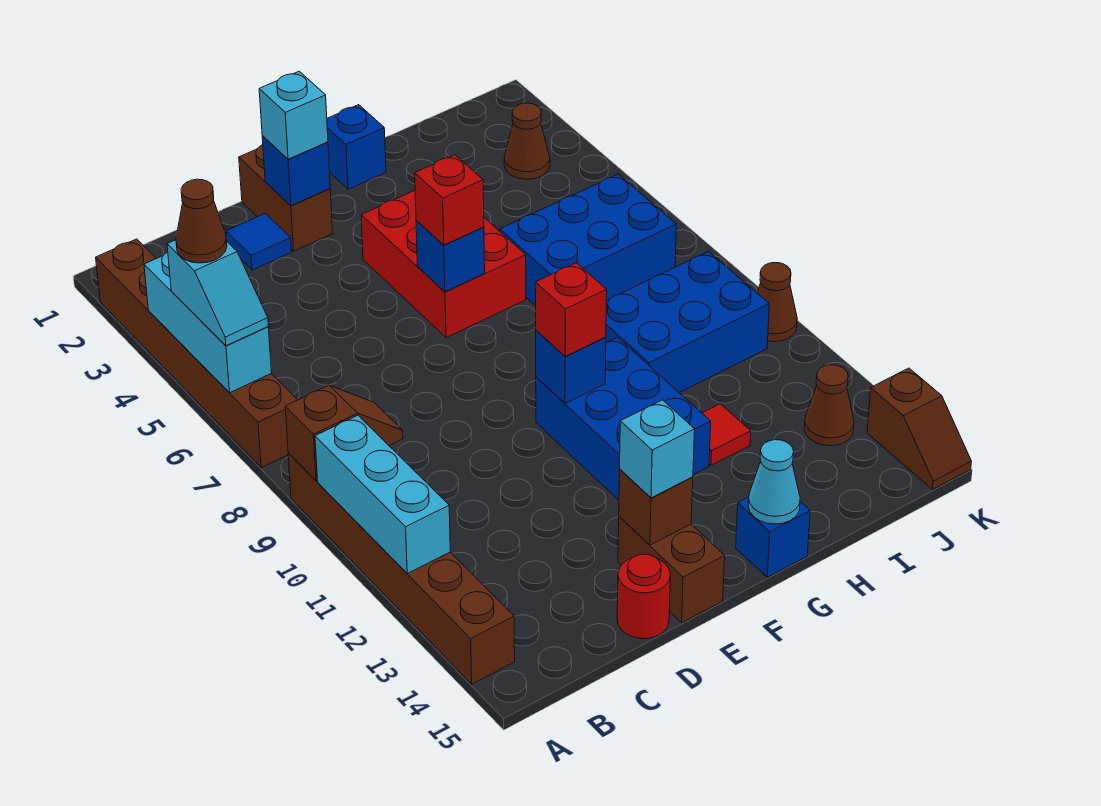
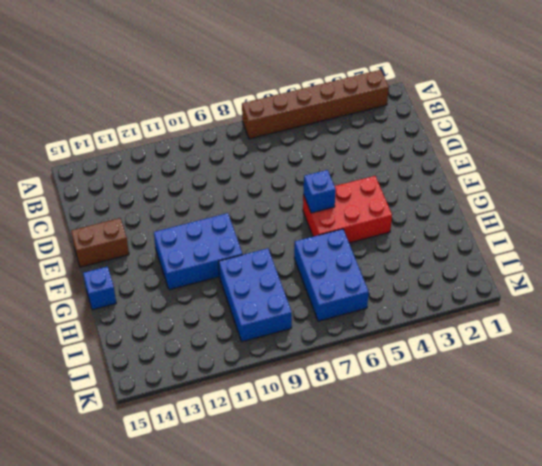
none -> brown 1x6 brick [288,453,515,684]
none -> blue 1x1 tile [226,214,292,270]
none -> red 1x1 round brick [617,554,670,639]
none -> brown 1x2 brick [239,145,333,251]

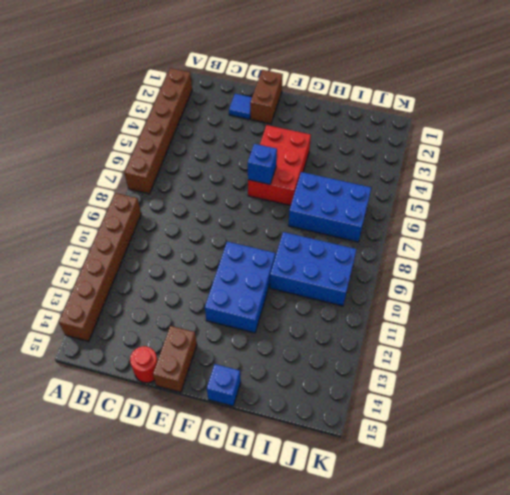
none -> blue 1x1 brick [327,105,386,189]
none -> red 1x1 tile [702,404,751,465]
none -> brown 1x1 cone [504,103,550,179]
none -> brown 1x1 cone [804,365,854,446]

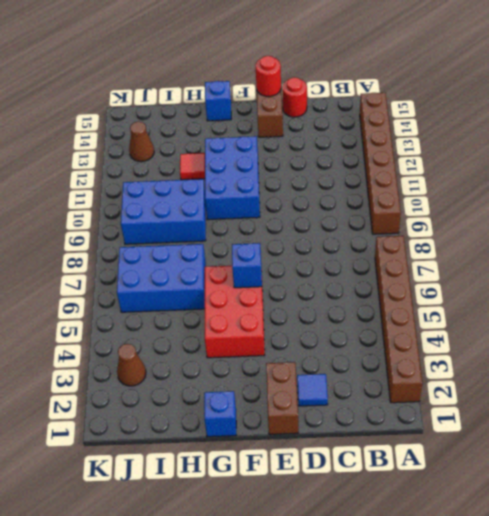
red 1x1 round brick [256,56,281,96] -> none
none -> brown 1x1 cone [757,262,797,342]
none -> brown 1x2 slope [867,368,971,489]
none -> cyan 1x3 brick [144,252,272,393]
none -> brown 1x2 slope [285,385,403,481]

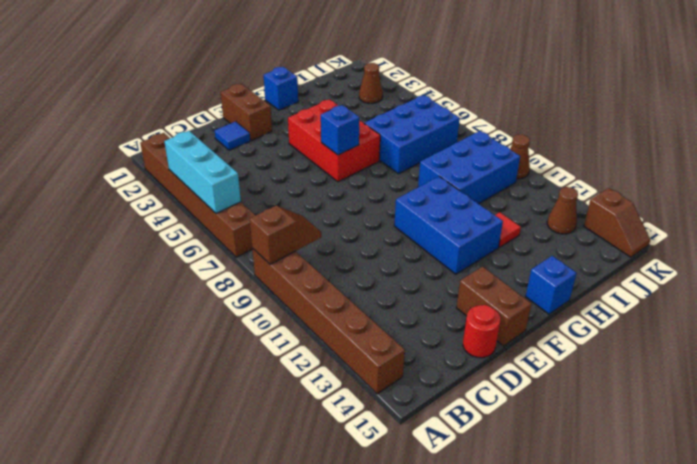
none -> cyan 1x3 brick [315,415,450,573]
none -> blue 1x1 brick [262,136,330,206]
none -> brown 1x1 brick [619,470,693,545]
none -> blue 1x1 brick [536,330,606,403]

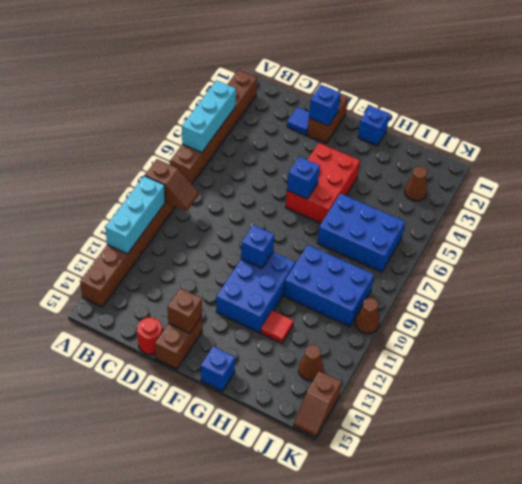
none -> cyan 1x1 cone [748,440,800,524]
none -> cyan 1x2 slope [167,240,268,346]
none -> cyan 1x1 brick [259,71,328,159]
none -> cyan 1x1 brick [620,400,695,498]

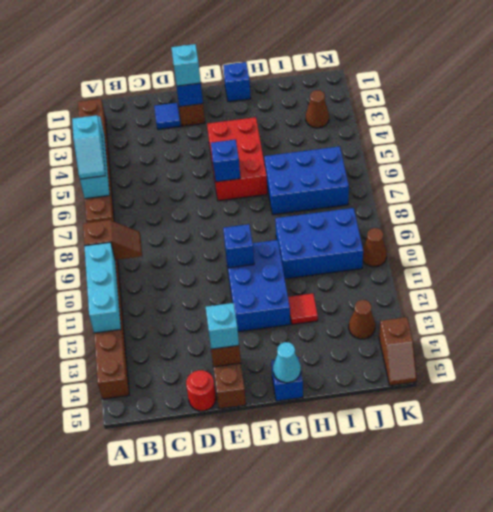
none -> red 1x1 brick [415,155,484,245]
none -> red 1x1 brick [535,263,607,356]
none -> brown 1x1 cone [176,179,227,263]

